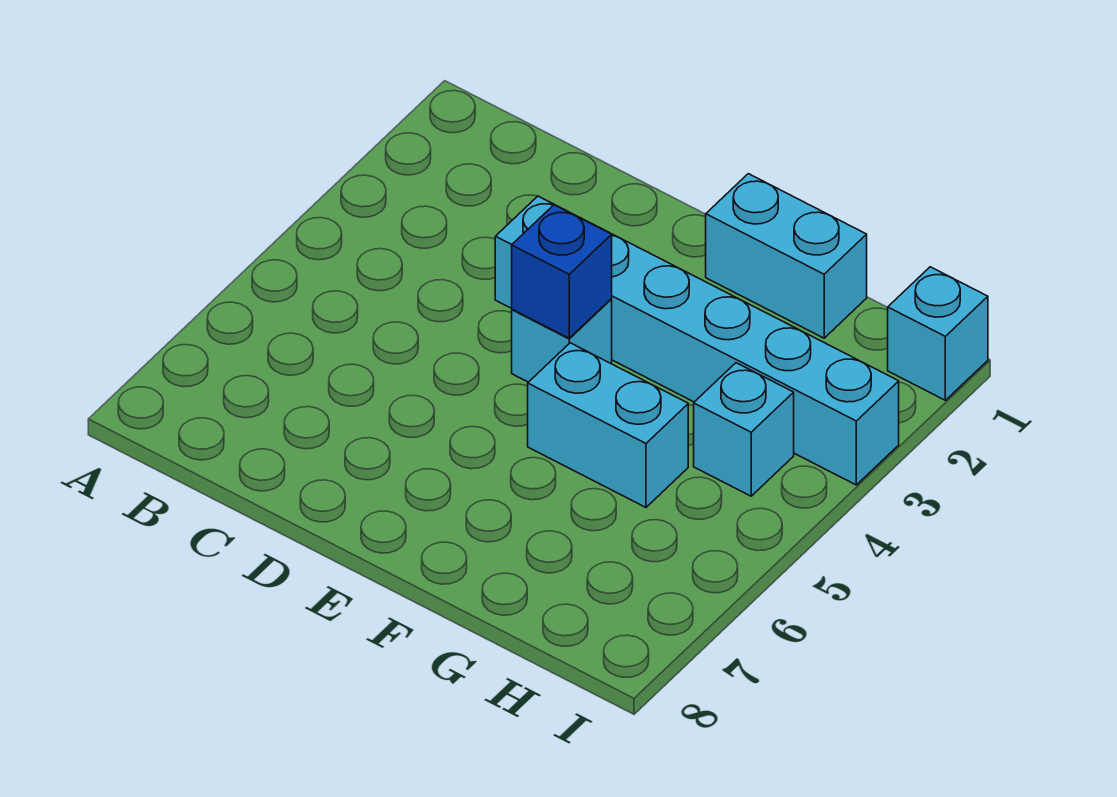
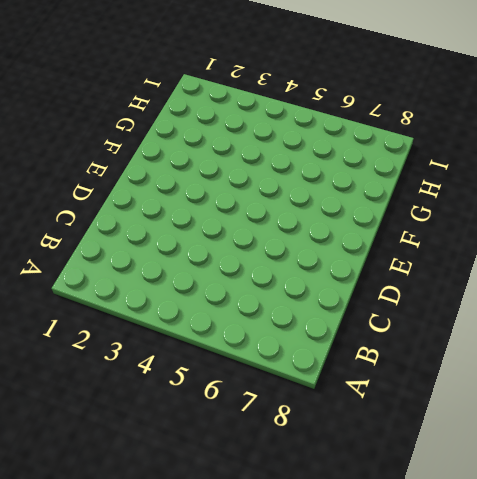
none -> cyan 1x6 brick [495,196,899,485]
none -> cyan 1x1 brick [512,299,612,382]

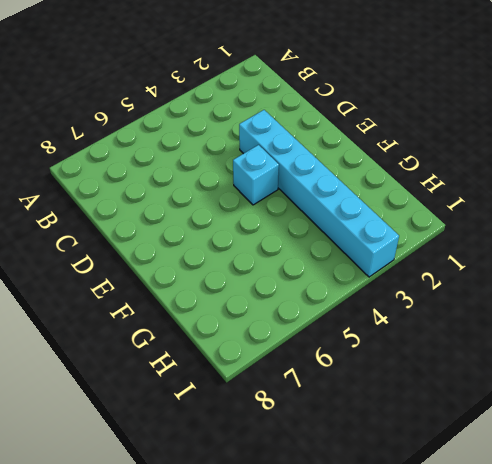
none -> cyan 1x2 brick [706,174,867,338]
none -> cyan 1x2 brick [528,343,688,507]

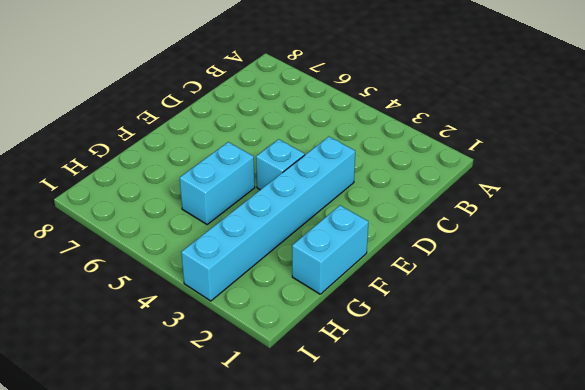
none -> cyan 1x1 brick [694,363,794,496]
none -> cyan 1x1 brick [888,267,988,400]

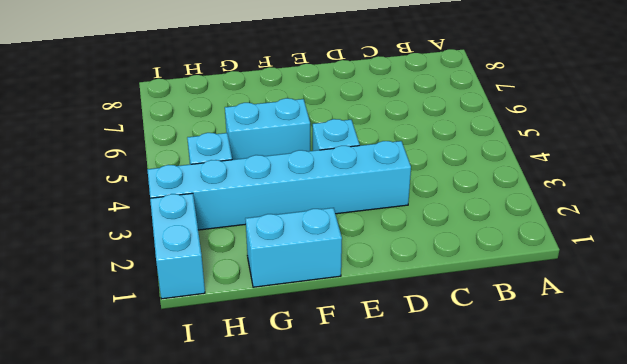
cyan 1x2 brick [150,193,205,299] -> cyan 1x1 brick [888,267,988,400]
none -> blue 1x1 brick [512,205,612,338]

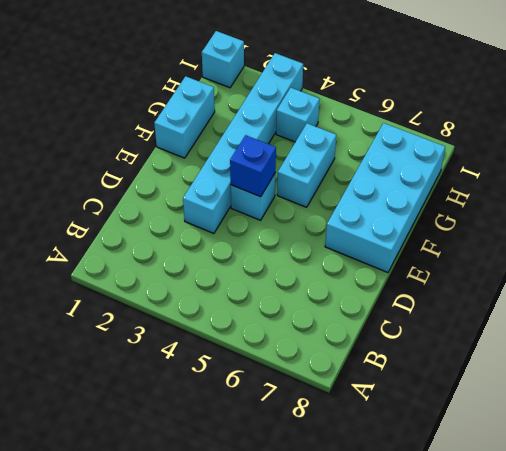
cyan 2x4 brick [325,123,445,272] -> none

